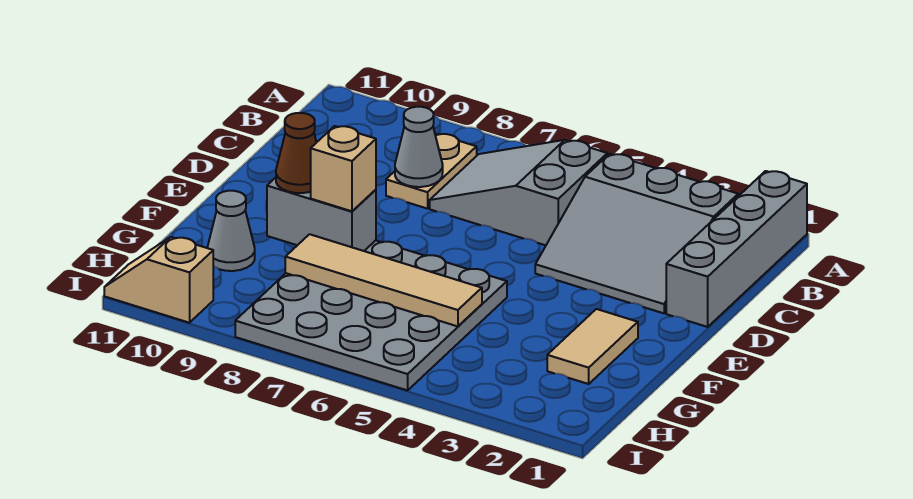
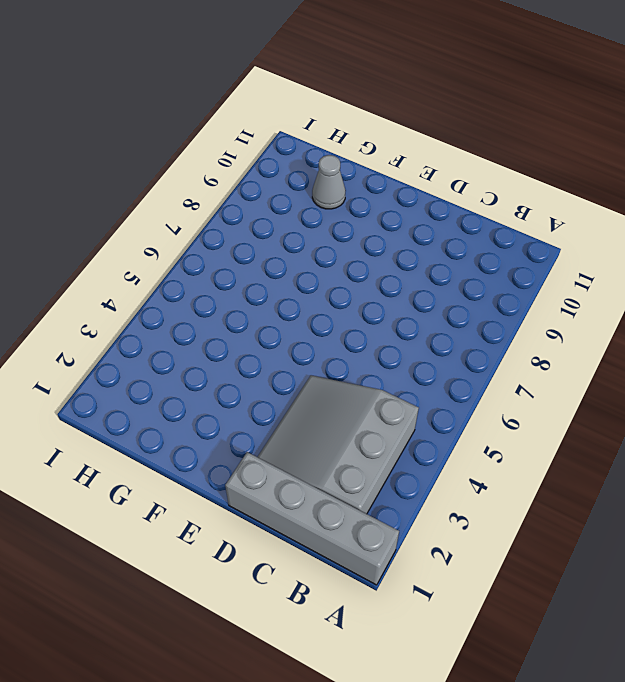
none -> grey 2x3 slope [430,140,607,245]
none -> tan 1x2 plate [386,134,477,209]
none -> tan 1x2 tile [547,309,638,384]

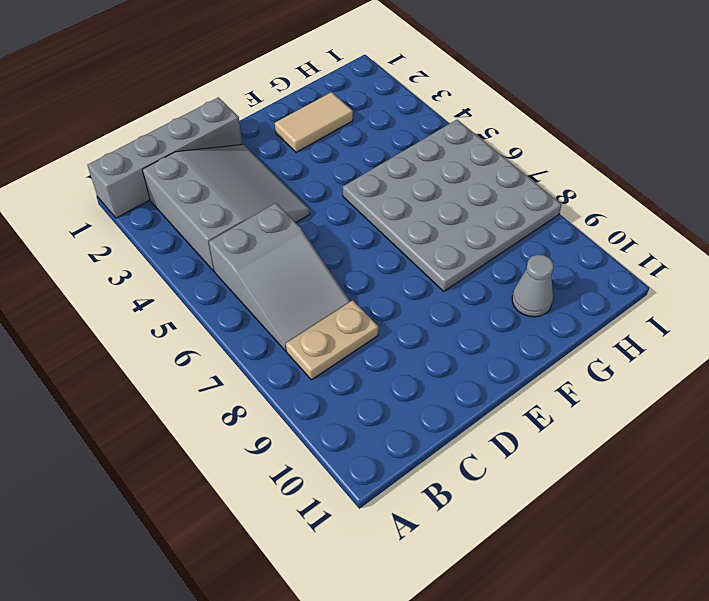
none -> tan 1x2 slope [104,237,213,323]
none -> grey 1x1 cone [395,107,443,187]
none -> grey 1x2 brick [267,178,376,251]

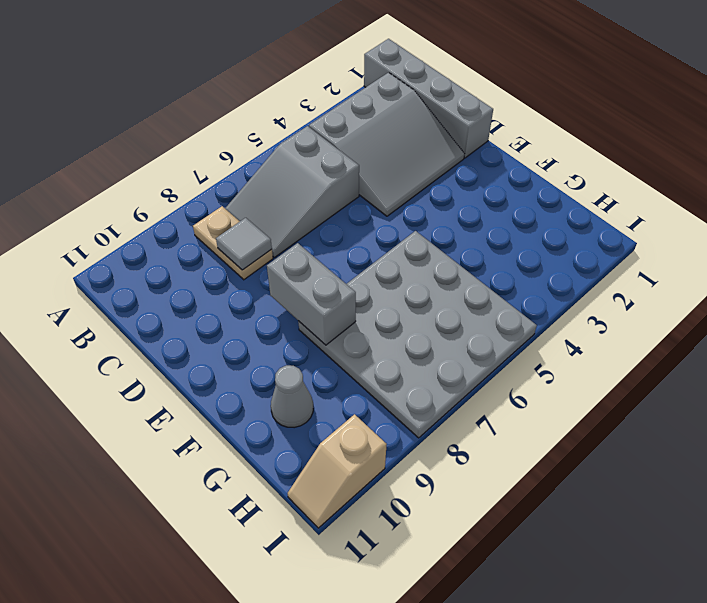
grey 1x1 tile [216,218,272,270] -> grey 1x1 cone [395,107,443,187]
grey 1x2 brick [267,243,356,345] -> grey 1x2 brick turned to [267,178,376,251]
none -> tan 1x2 tile [547,309,638,384]
none -> tan 1x4 tile [285,234,482,326]
none -> tan 1x1 brick [311,126,376,211]

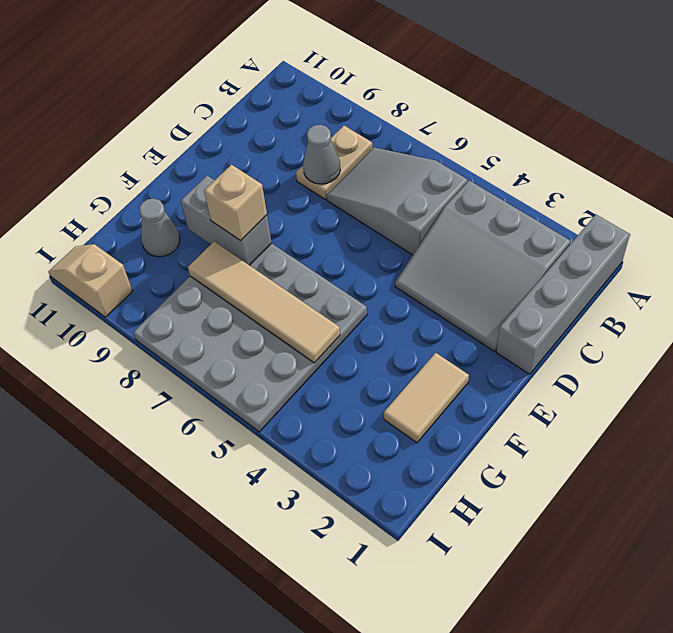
none -> brown 1x1 cone [276,113,317,193]

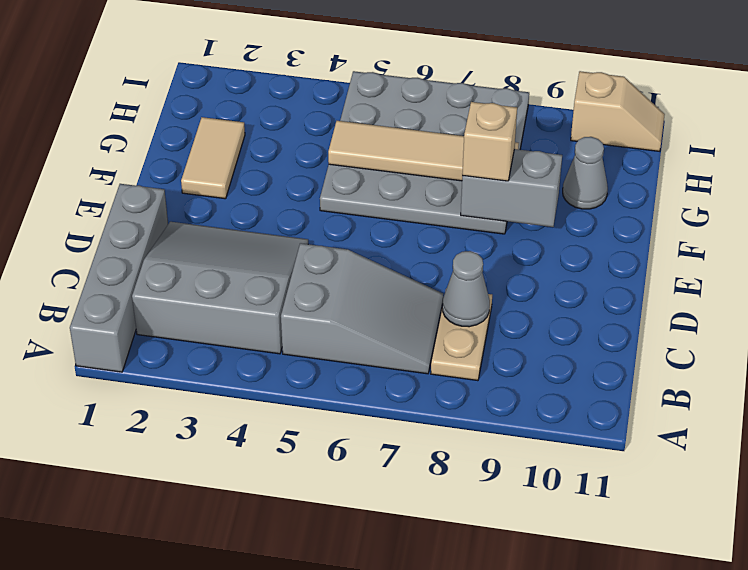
none -> brown 1x1 cone [276,113,317,193]

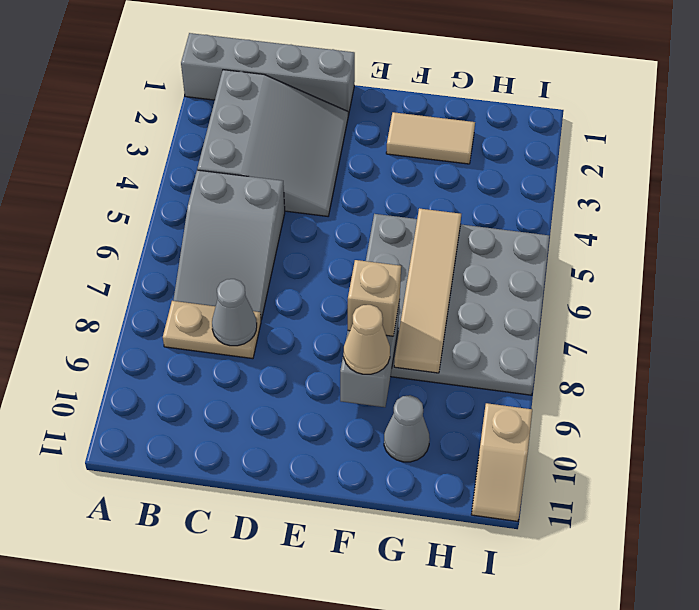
tan 1x1 cone [344,305,390,374] -> brown 1x1 cone [276,113,317,193]

